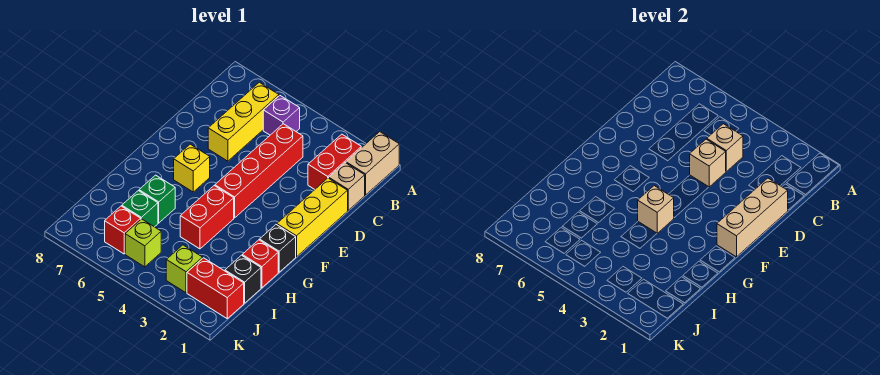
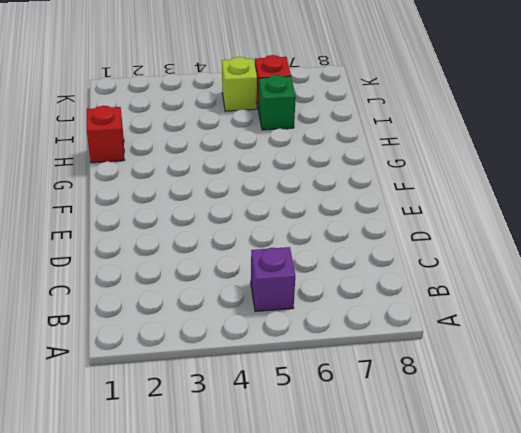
none -> tan 1x2 brick [346,132,399,195]
none -> red 1x2 brick [308,134,361,189]
none -> yellow 1x3 brick [208,82,279,161]

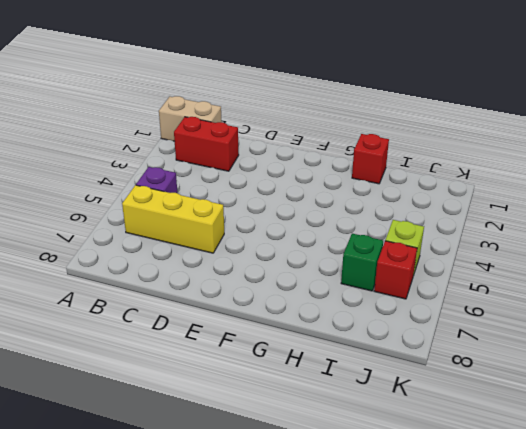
none -> tan 1x1 brick [329,163,365,210]
none -> red 1x4 brick [215,124,303,218]
none -> yellow 1x3 brick [277,178,348,257]

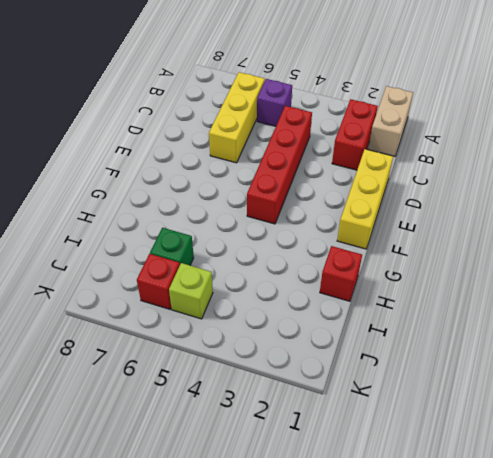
none -> tan 1x1 brick [329,163,365,210]
none -> yellow 1x1 brick [174,144,210,192]
none -> black 1x1 brick [260,225,296,272]

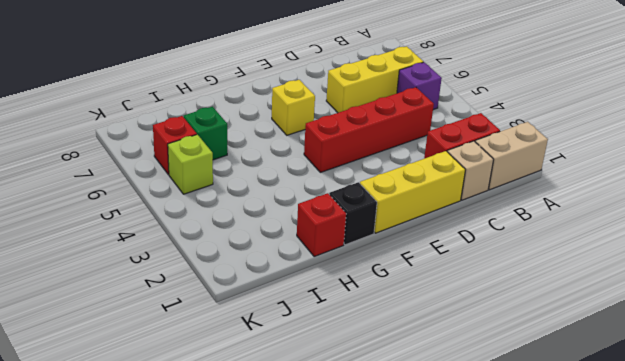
none -> red 1x2 brick [180,186,234,249]
none -> green 1x1 brick [139,175,175,223]
none -> black 1x1 brick [225,255,261,303]

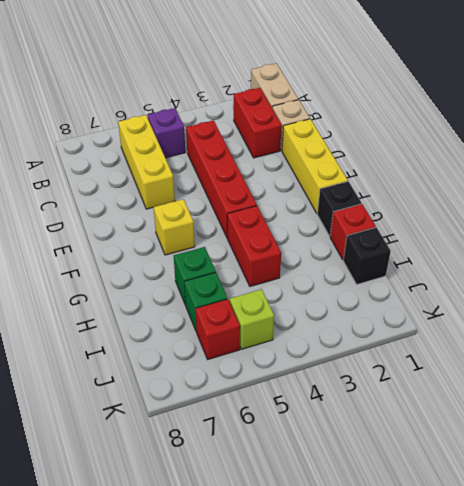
none -> red 1x2 brick [187,258,244,318]
none -> lime 1x1 brick [166,245,203,293]
none -> tan 1x1 brick [707,124,743,172]

